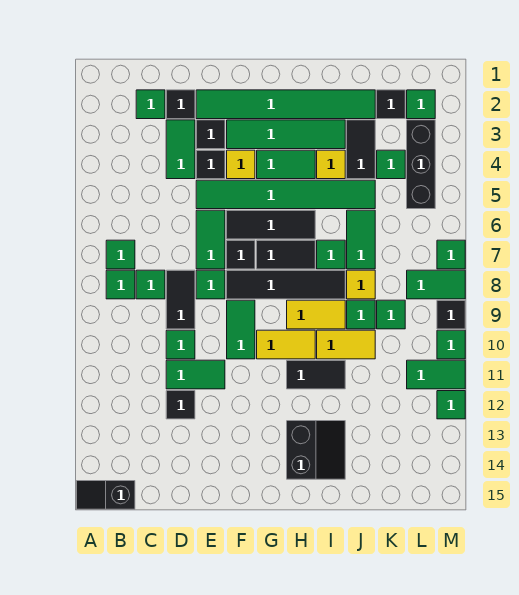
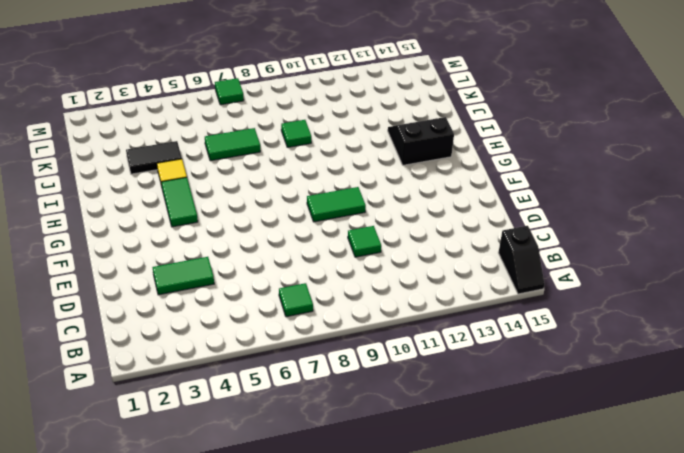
none -> green 1x1 tile [106,270,135,299]
none -> green 1x1 tile [136,90,165,119]
none -> green 1x1 tile [136,270,165,299]
none -> black 1x1 tile [166,90,195,119]

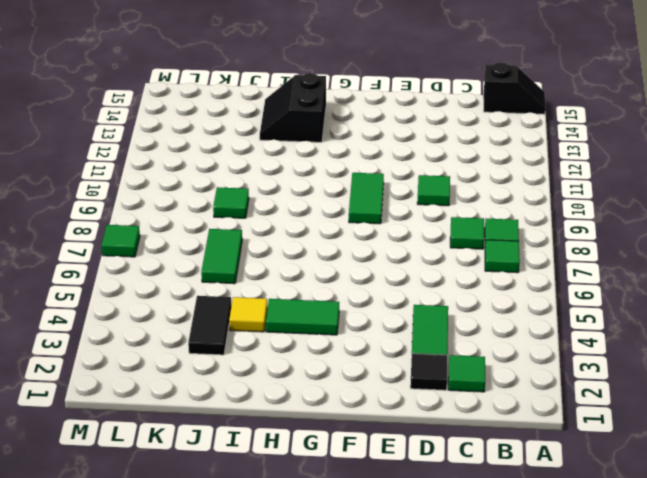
none -> black 1x2 tile [166,270,195,329]
none -> green 1x2 tile [166,360,225,389]
none -> black 1x1 tile [166,391,195,419]
none -> green 1x6 tile [196,90,375,119]

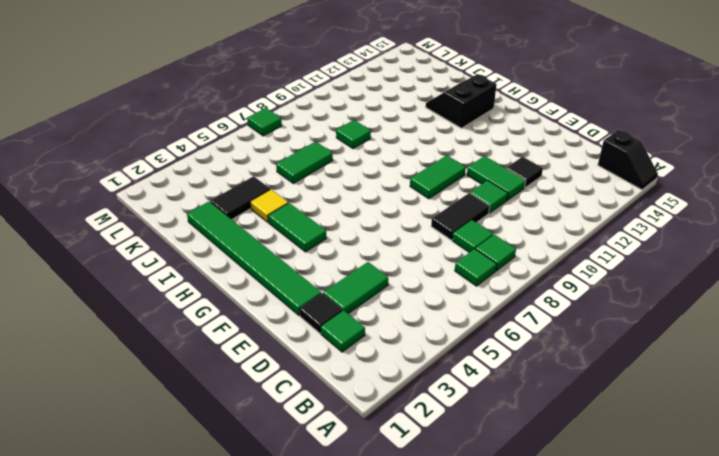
none -> black 1x1 tile [196,120,225,149]
none -> black 1x1 tile [196,150,225,179]
none -> green 1x6 tile [196,180,375,209]
none -> green 1x2 tile [196,210,225,269]

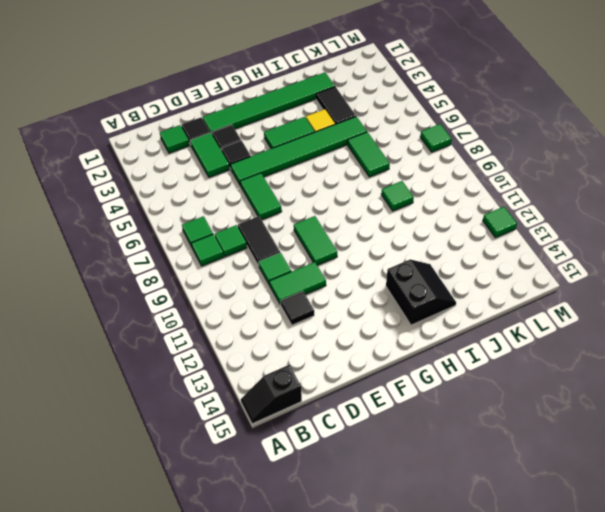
none -> green 1x1 tile [196,270,225,299]
none -> green 1x4 tile [227,120,345,149]
none -> yellow 1x1 tile [227,150,255,179]
none -> black 1x3 tile [227,210,315,239]

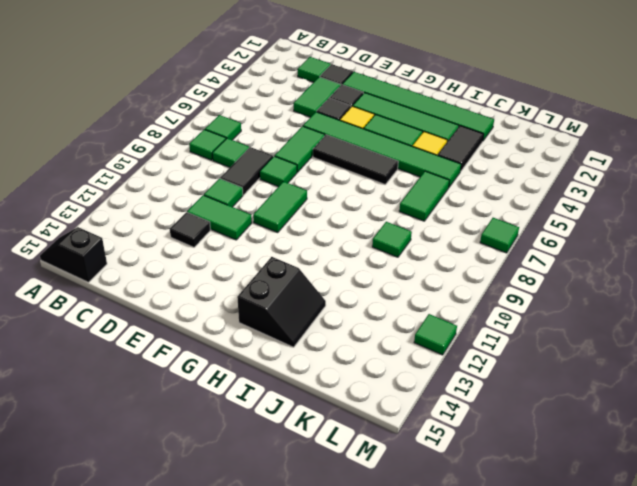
none -> black 1x1 tile [227,240,255,269]
none -> black 1x4 tile [227,270,345,299]
none -> black 1x2 tile [257,240,315,269]
none -> yellow 1x2 tile [257,330,315,359]

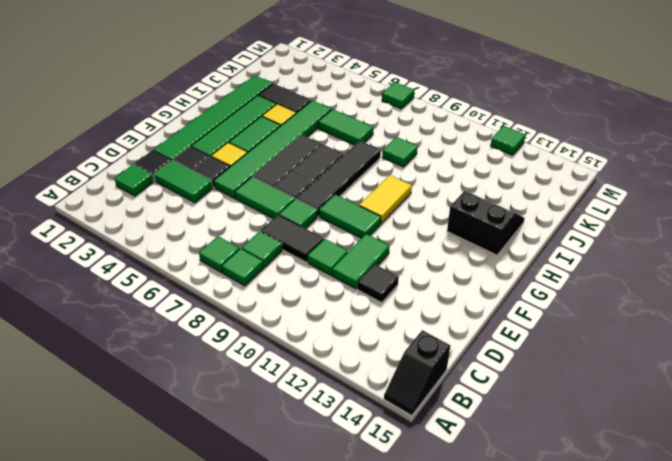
none -> yellow 1x2 tile [287,300,345,329]
none -> black 1x2 tile [287,360,345,389]
none -> green 1x1 tile [317,240,345,269]
none -> yellow 1x2 tile [317,330,375,359]

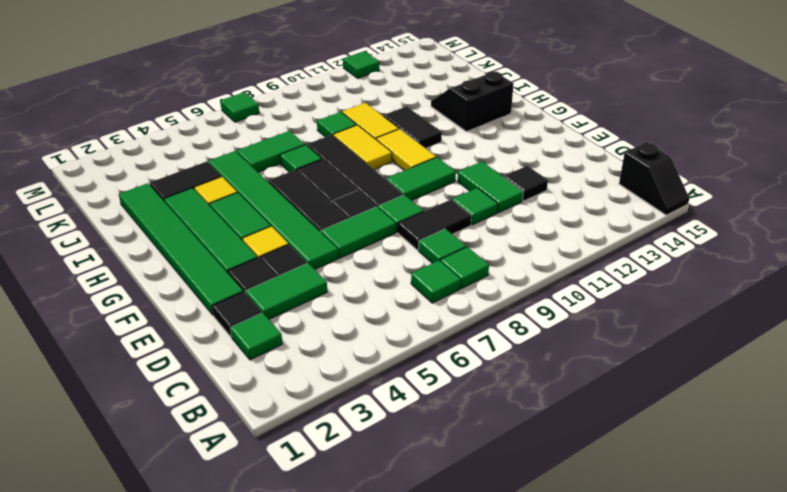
none -> yellow 1x1 tile [347,270,375,299]
none -> black 1x1 tile [377,90,405,119]
none -> green 1x1 tile [377,150,405,179]
none -> green 1x1 tile [377,300,405,329]

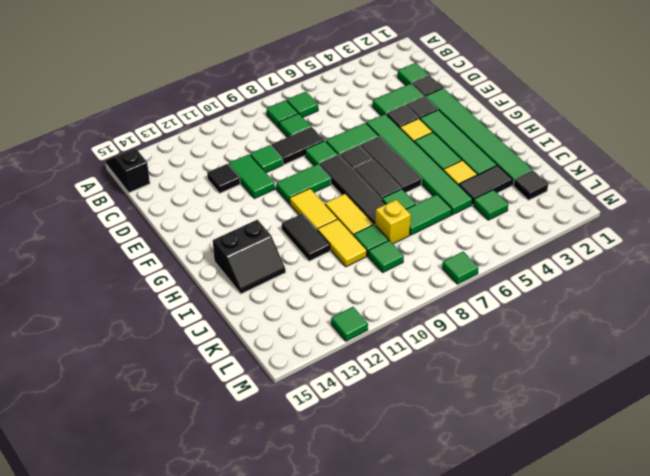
yellow 1x1 brick [375,200,411,244] -> yellow 1x1 tile [347,270,375,299]
none -> green 1x1 tile [407,90,435,119]
none -> black 1x3 brick [407,120,435,209]
none -> green 1x2 tile [407,270,465,299]
none -> green 1x2 tile [407,360,465,389]

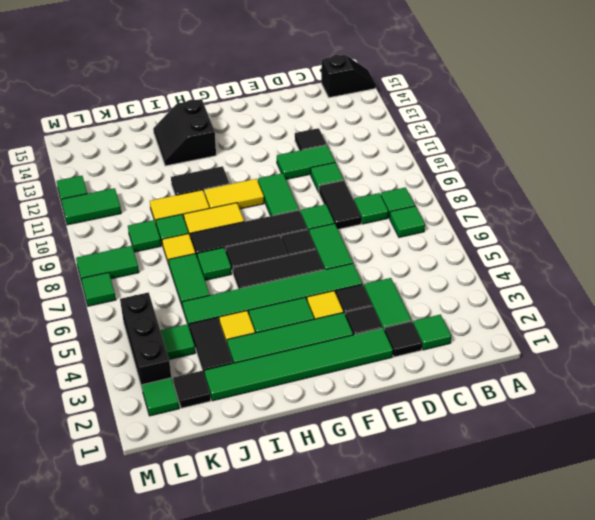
none -> black 1x1 tile [437,300,465,329]
none -> green 1x1 tile [437,330,465,359]

